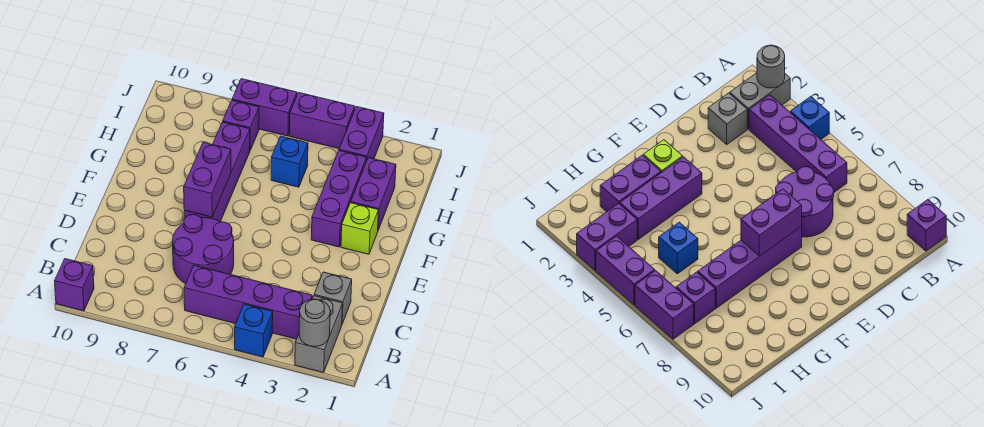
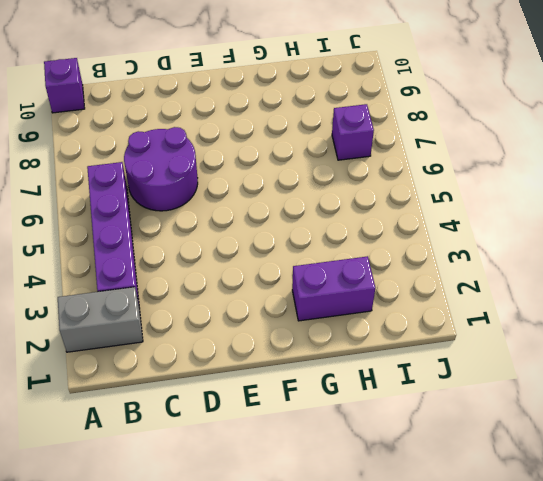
none -> blue 1x1 brick [234,304,273,357]
none -> grey 1x1 brick [314,272,352,324]
none -> purple 1x4 brick [184,122,250,222]

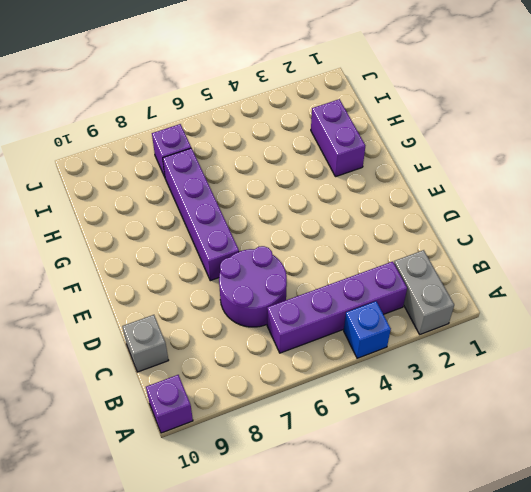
grey 1x1 brick [122,315,169,372] -> grey 1x1 brick moved to [314,272,352,324]
none -> lime 1x1 brick [341,203,379,254]
none -> purple 1x3 brick [311,151,367,247]
none -> blue 1x1 brick [271,136,308,187]

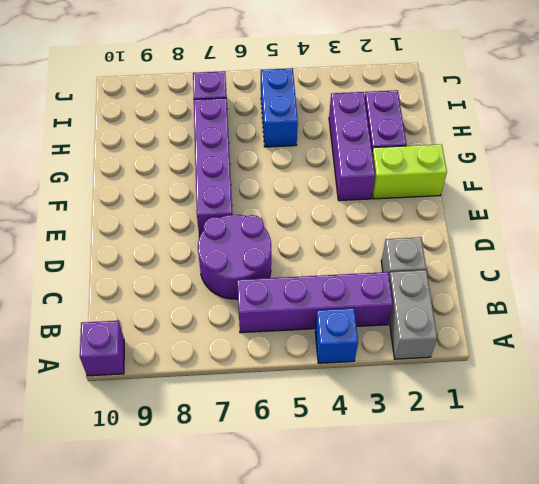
lime 1x2 brick [372,144,447,199] -> lime 1x1 brick [341,203,379,254]
blue 1x2 brick [261,68,298,147] -> blue 1x1 brick [271,136,308,187]
none -> purple 1x2 brick [339,107,384,161]
none -> purple 1x2 brick [290,93,355,148]
none -> purple 1x2 brick [232,79,297,136]

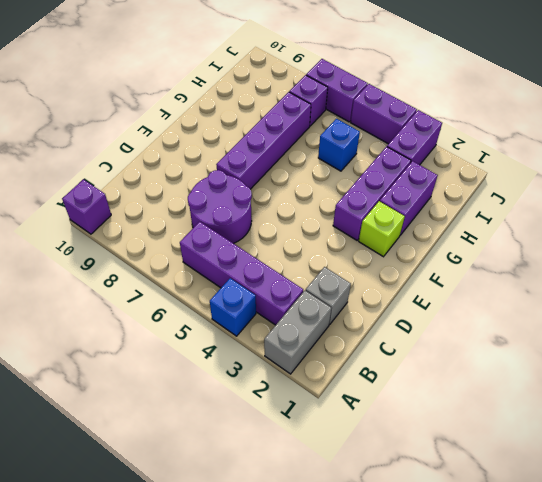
none -> grey 1x1 round brick [299,299,330,347]
none -> purple 1x2 brick [184,142,231,217]

